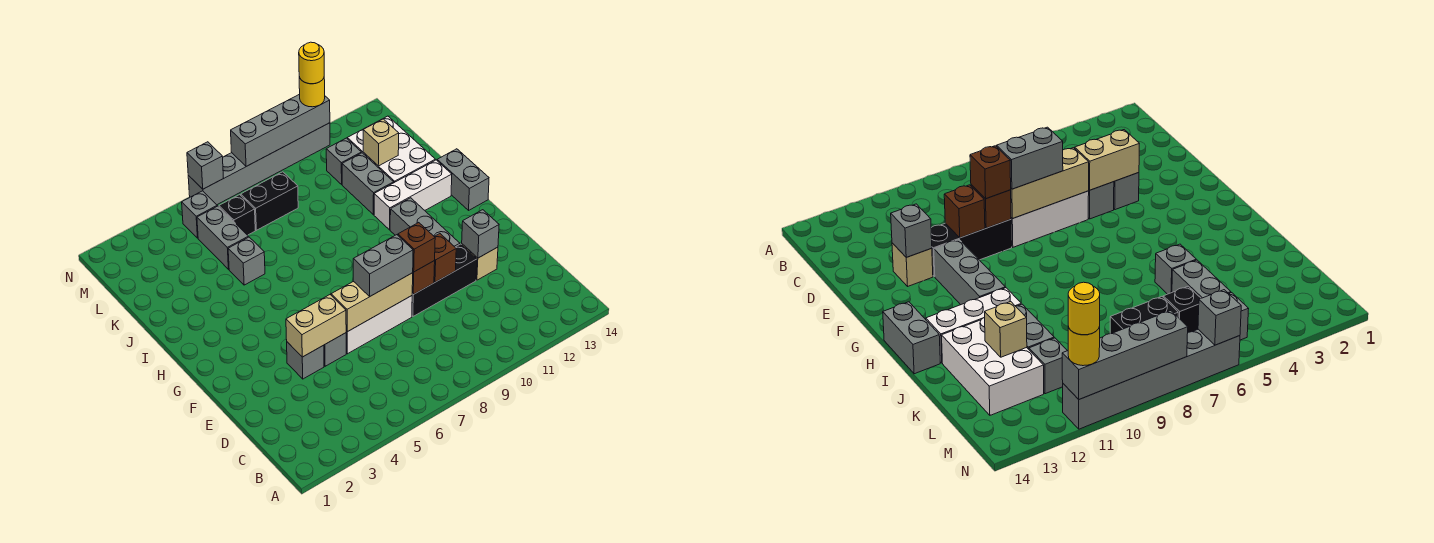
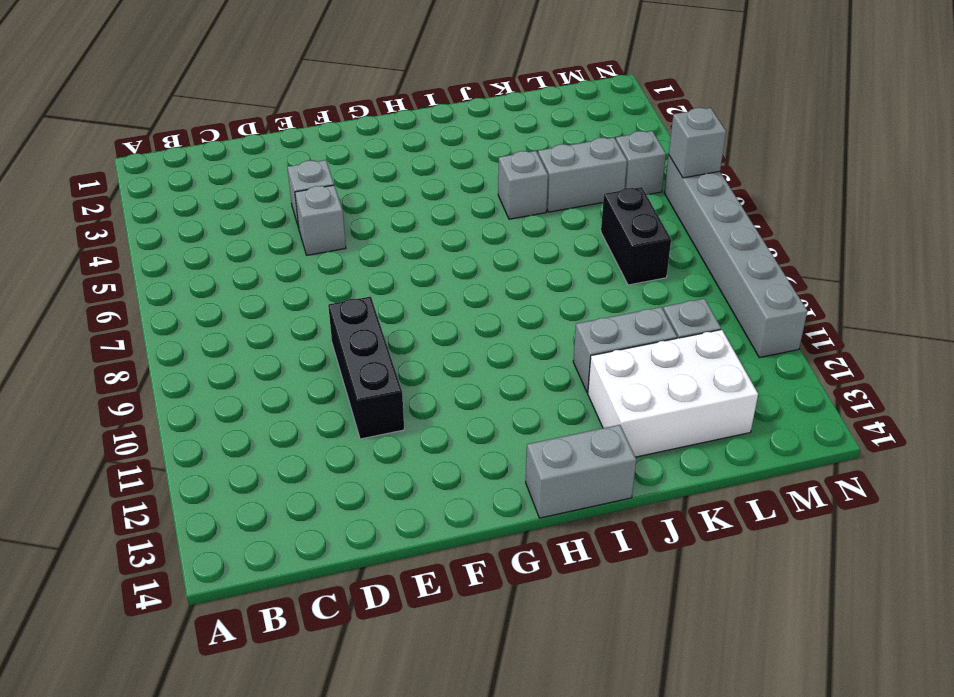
none -> white 1x3 brick [346,296,412,354]
none -> tan 1x1 brick [462,244,498,280]
none -> grey 1x3 brick [390,198,460,247]

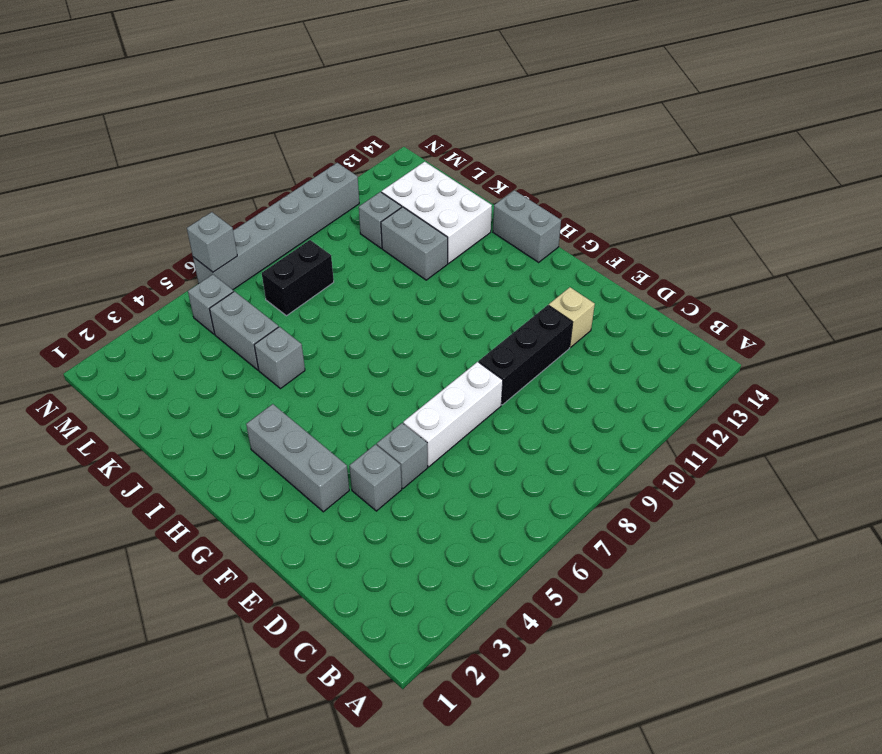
grey 1x3 brick [246,404,349,512] -> grey 1x3 brick moved to [390,198,460,247]
none -> white 1x3 brick [374,160,452,230]
none -> black 1x1 brick [219,195,255,235]
none -> tan 1x2 brick [286,295,346,357]

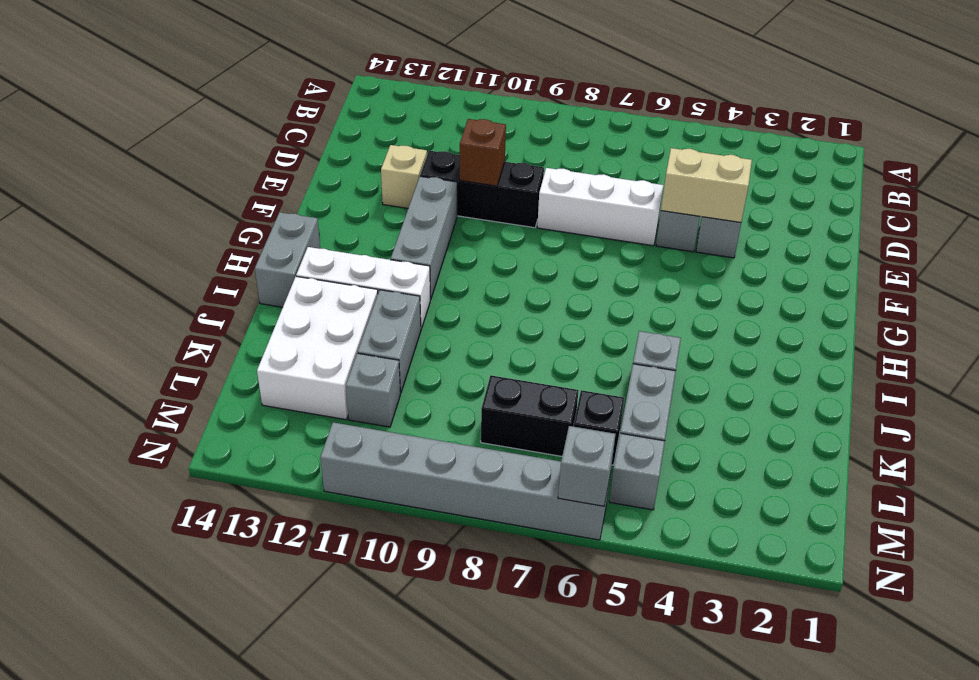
none -> tan 1x3 brick [331,273,413,332]
none -> brown 1x1 brick [412,261,435,294]
none -> grey 1x1 brick [462,210,499,258]

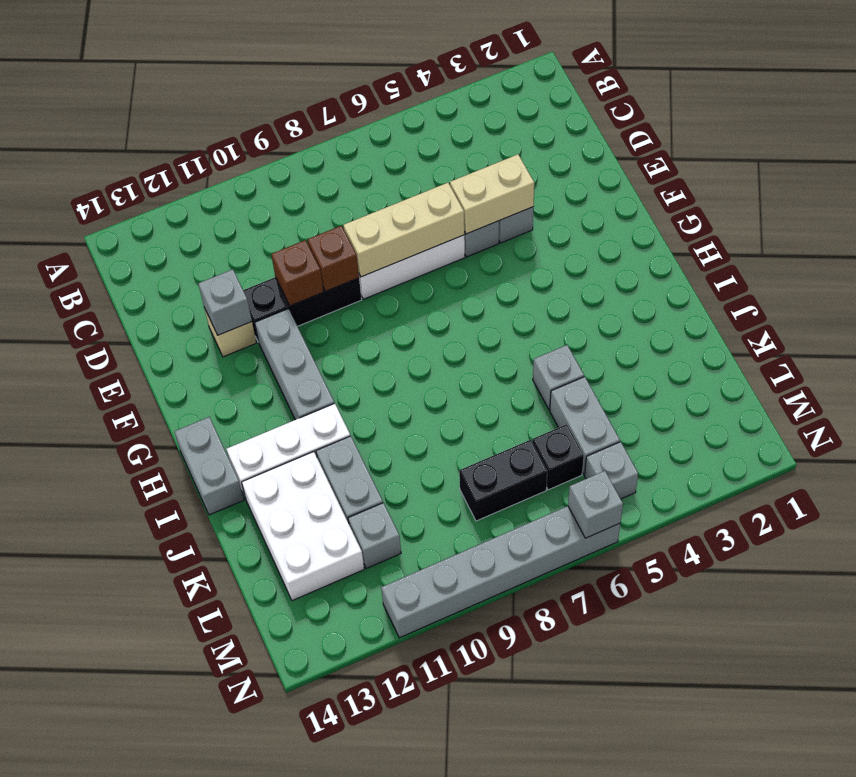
none -> tan 1x1 brick [363,119,399,166]
none -> grey 1x4 brick [231,94,330,166]
none -> grey 1x2 brick [353,235,413,297]

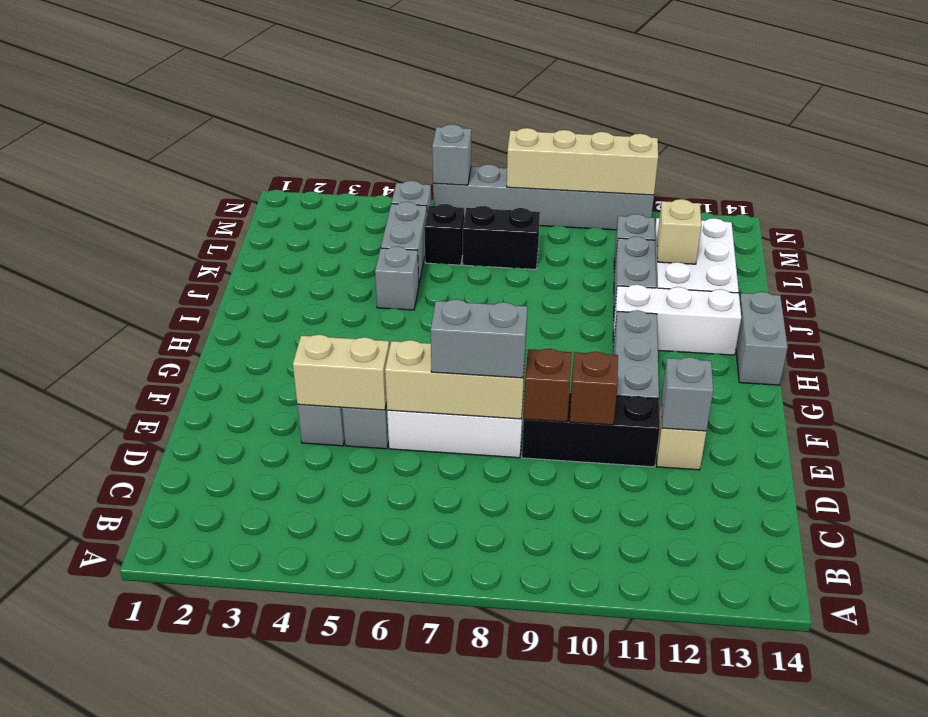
tan 1x4 brick [507,128,658,195] -> grey 1x4 brick [231,94,330,166]
none -> brown 1x1 brick [398,223,435,272]
none -> yellow 1x1 round brick [299,77,325,107]
none -> yellow 1x1 round brick [299,42,324,84]

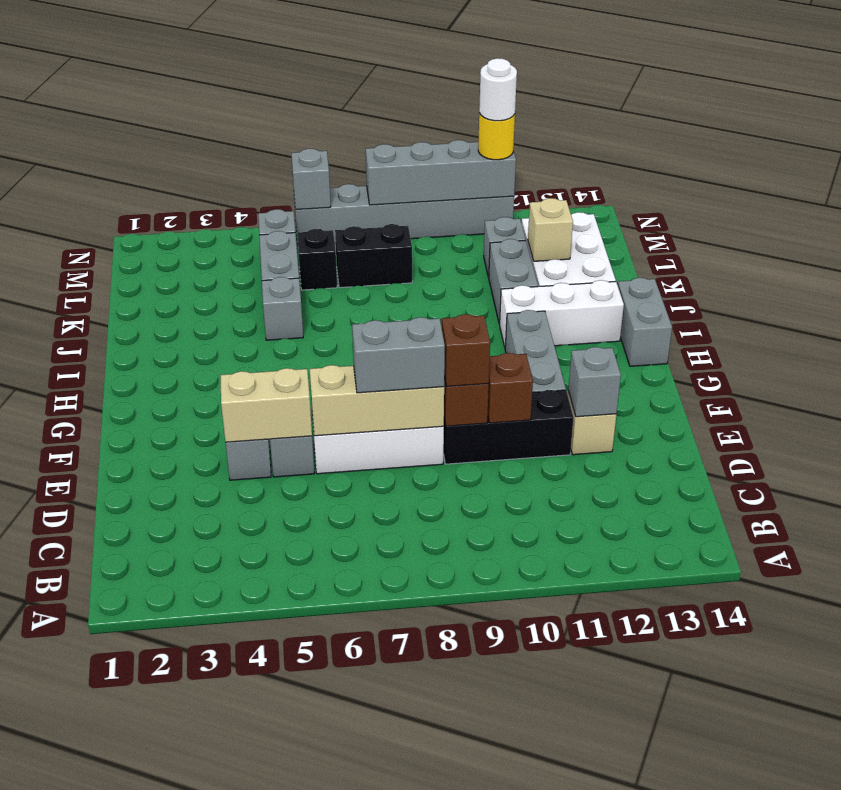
white 1x1 round brick [479,58,517,121] -> yellow 1x1 round brick [299,42,324,84]

